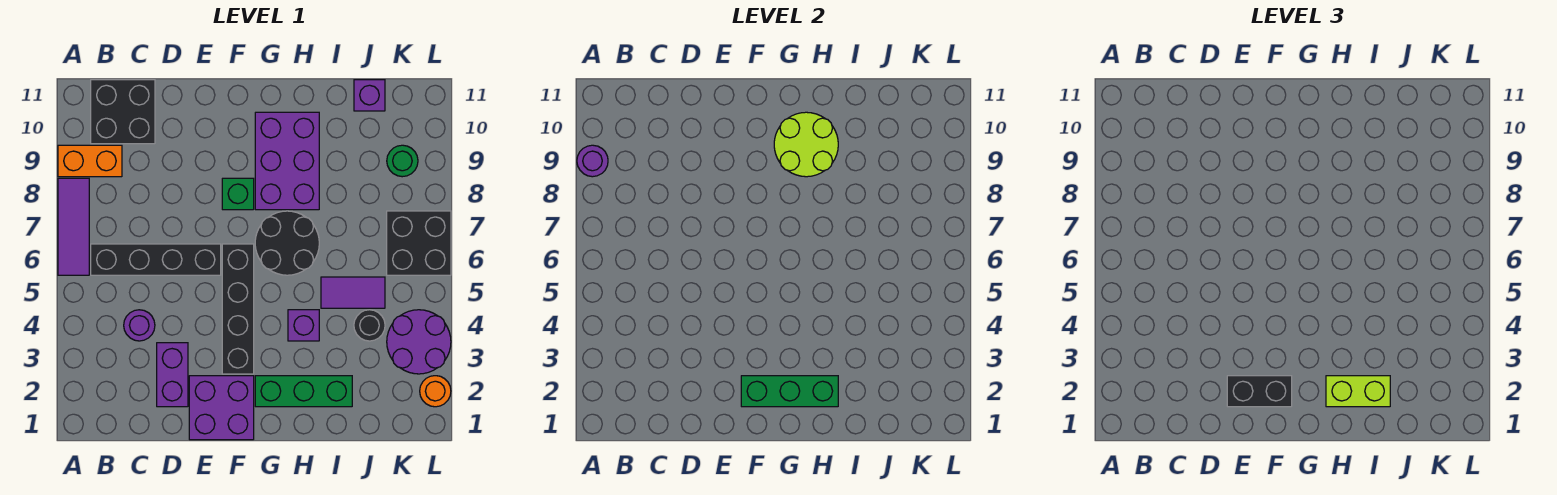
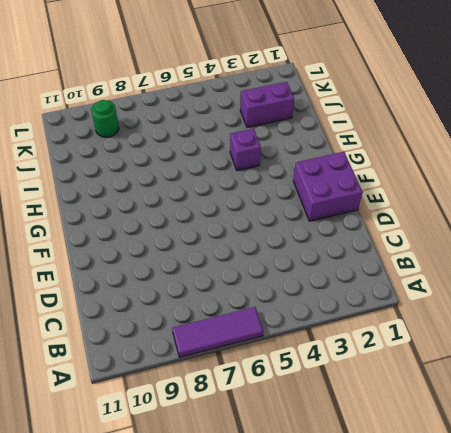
purple 1x2 brick [240,82,294,128] -> purple 1x2 brick moved to [157,343,188,407]
none -> orange 1x2 brick [58,145,122,177]
none -> black 1x4 brick [91,244,221,275]
none -> black 2x2 brick [91,80,155,144]

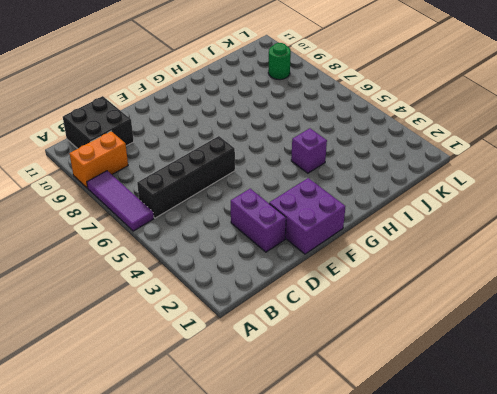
none -> purple 1x1 round brick [124,310,155,341]
none -> black 1x4 brick [222,244,254,374]
none -> green 1x1 brick [222,178,254,210]

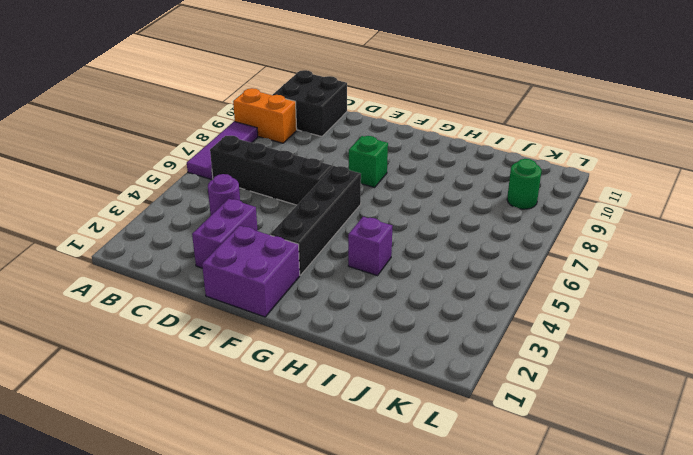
none -> green 1x3 brick [255,376,352,407]
none -> black 2x2 round brick [255,211,319,275]
none -> purple 2x3 brick [255,112,319,210]

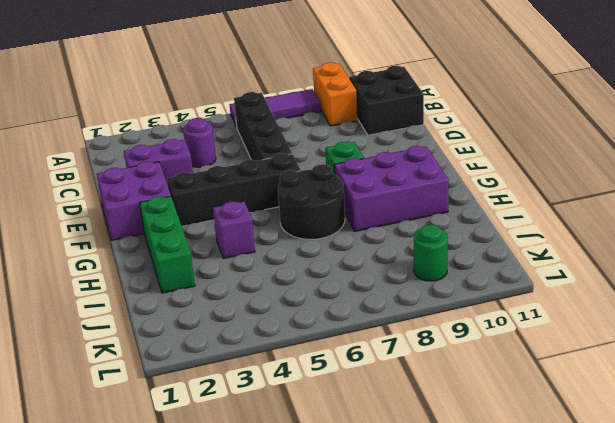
none -> purple 1x2 tile [321,277,385,308]
none -> black 1x1 round brick [354,310,385,341]
none -> purple 1x1 brick [354,80,385,111]

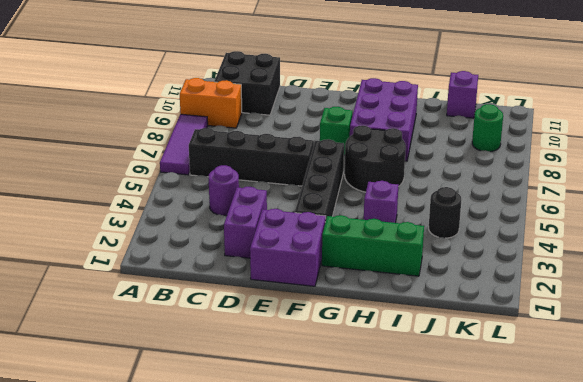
none -> purple 1x2 tile [321,277,385,308]
none -> purple 2x2 round brick [387,310,451,374]
none -> black 2x2 brick [387,211,451,275]

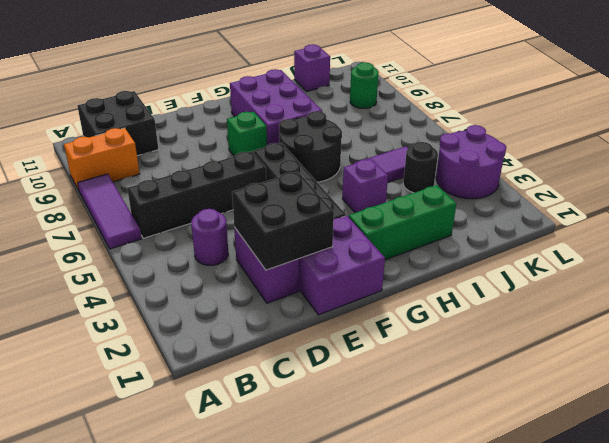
black 2x2 brick [232,171,334,270] -> black 2x2 brick moved to [387,211,451,275]
none -> orange 1x1 round brick [420,376,451,407]
none -> purple 1x1 round brick [577,145,608,177]
none -> green 1x3 brick [741,376,838,407]

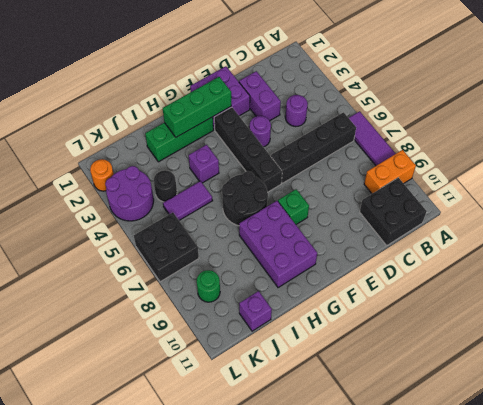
purple 1x1 round brick [249,116,271,147] -> purple 1x1 round brick moved to [577,145,608,177]
none -> lime 2x2 round brick [774,112,838,177]
none -> black 1x2 brick [1227,376,1292,407]
none -> lime 1x2 brick [1326,376,1390,407]

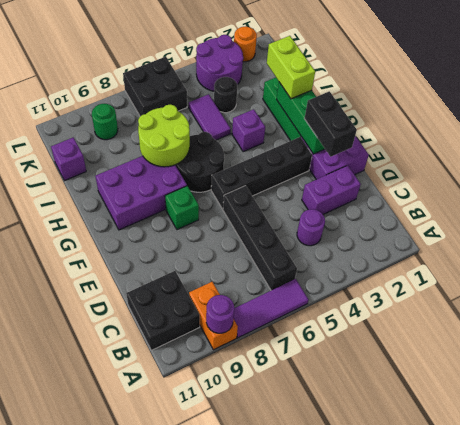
lime 2x2 round brick [138,105,190,167] -> lime 2x2 round brick moved to [774,112,838,177]

